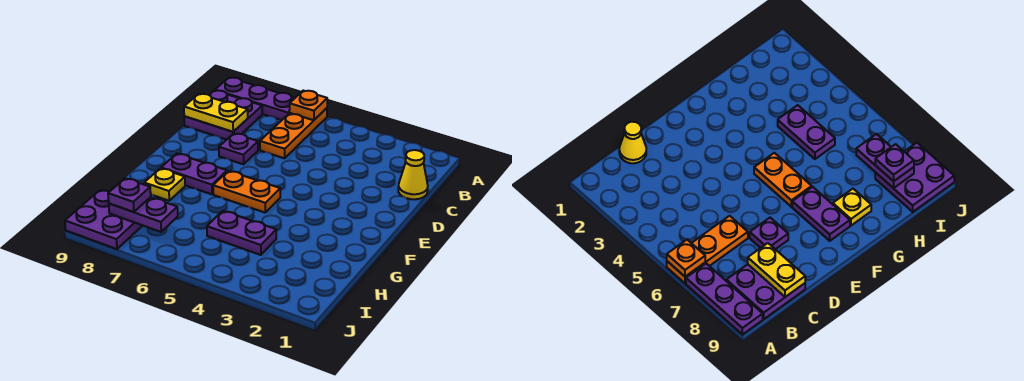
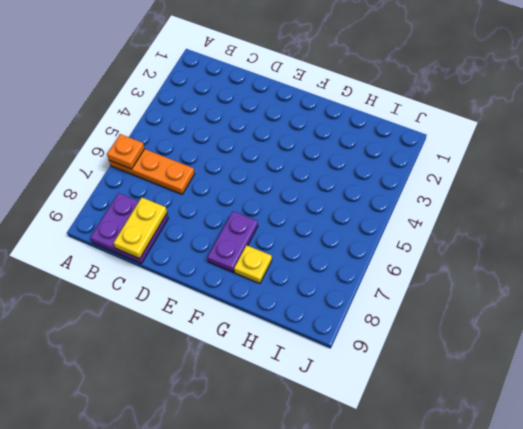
none -> purple 1x3 plate [215,78,295,120]
none -> yellow 1x1 cone [398,150,428,199]
none -> purple 1x1 plate [219,133,258,164]

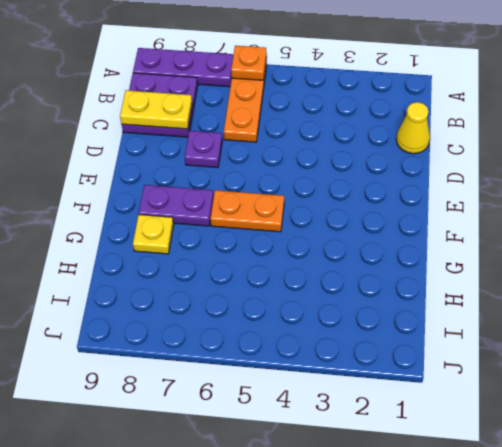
none -> purple 1x2 plate [207,211,276,255]
none -> purple 2x2 plate [65,190,143,249]
none -> purple 1x2 plate [109,197,178,232]

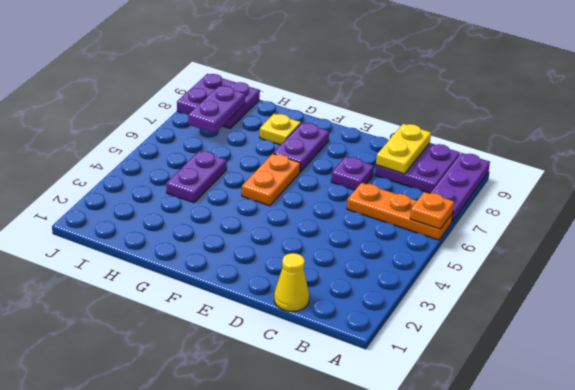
none -> purple 1x1 plate [108,178,151,212]

